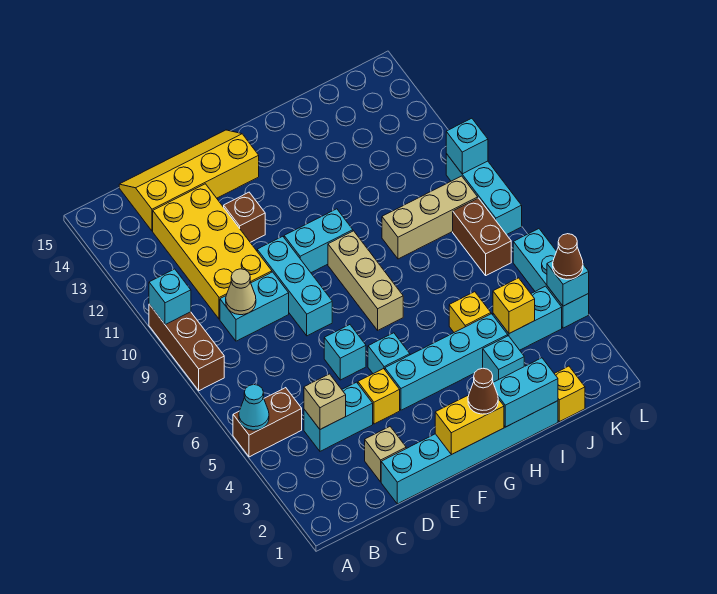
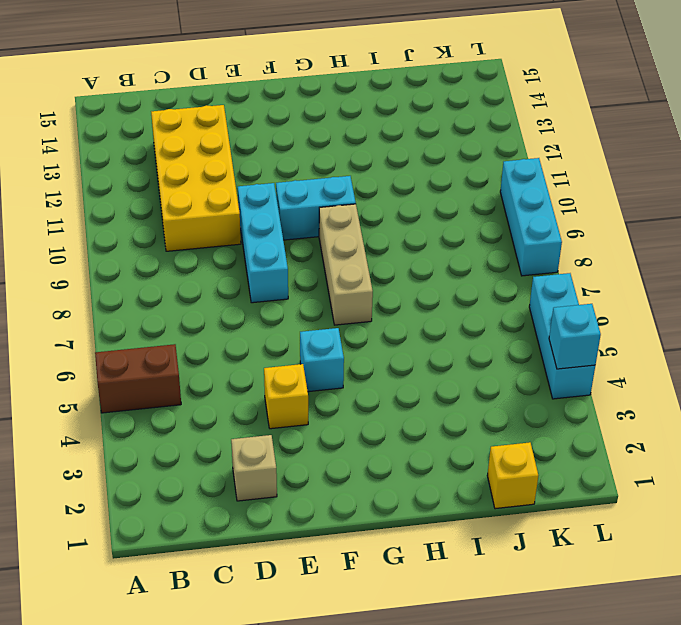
none -> brown 1x3 brick [149,304,224,391]
none -> cyan 1x2 brick [304,382,373,451]
none -> cyan 1x2 brick [220,272,289,341]
none -> yellow 2x4 slope [119,130,259,231]

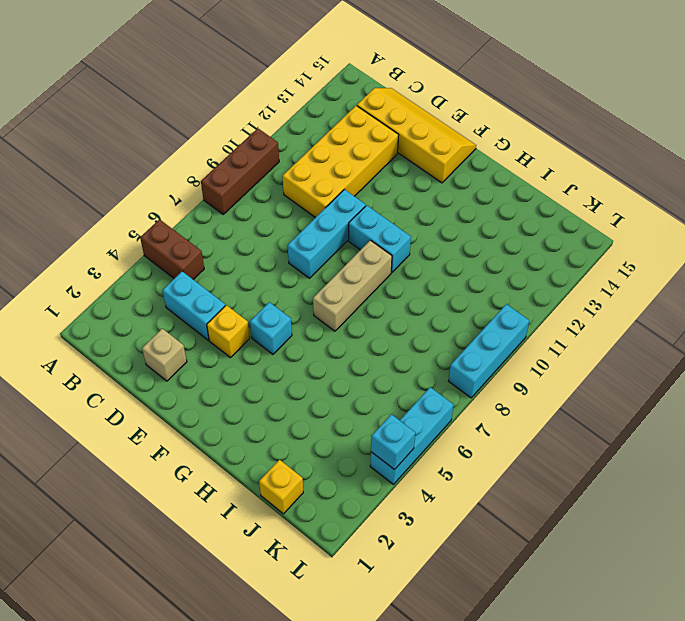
none -> cyan 1x2 brick [220,272,289,341]
none -> cyan 1x6 brick [381,401,558,504]
none -> cyan 1x1 brick [324,325,366,380]
none -> brown 1x1 brick [224,192,265,242]

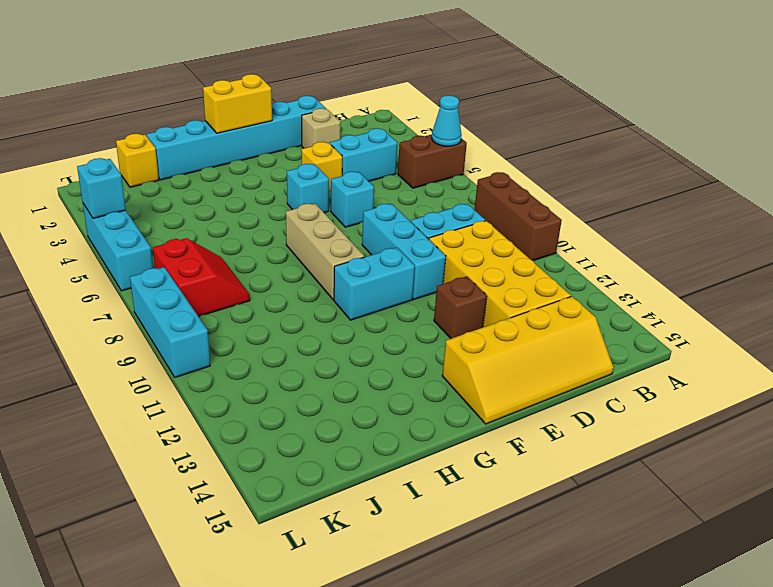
red 2x2 slope [153,238,250,317] -> brown 1x2 brick [453,198,511,275]
none -> cyan 1x4 brick [385,314,508,410]
none -> cyan 1x1 brick [483,336,524,382]
none -> yellow 1x1 brick [449,292,491,332]
none -> tan 1x3 brick [382,176,478,259]

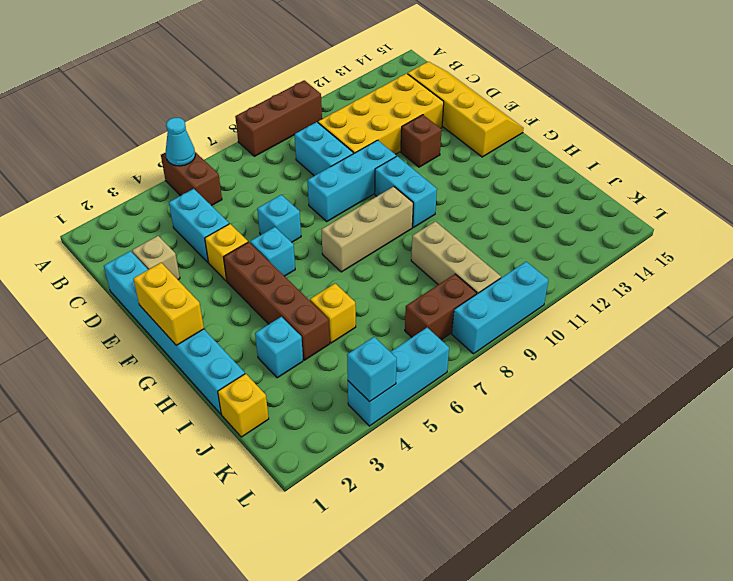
brown 1x4 brick [224,242,330,360] -> cyan 1x4 brick [385,314,508,410]
none -> cyan 1x2 brick [493,286,562,350]
none -> cyan 1x1 brick [149,269,191,325]
none -> tan 1x1 brick [304,374,346,429]
none -> tan 1x1 cone [226,269,256,315]

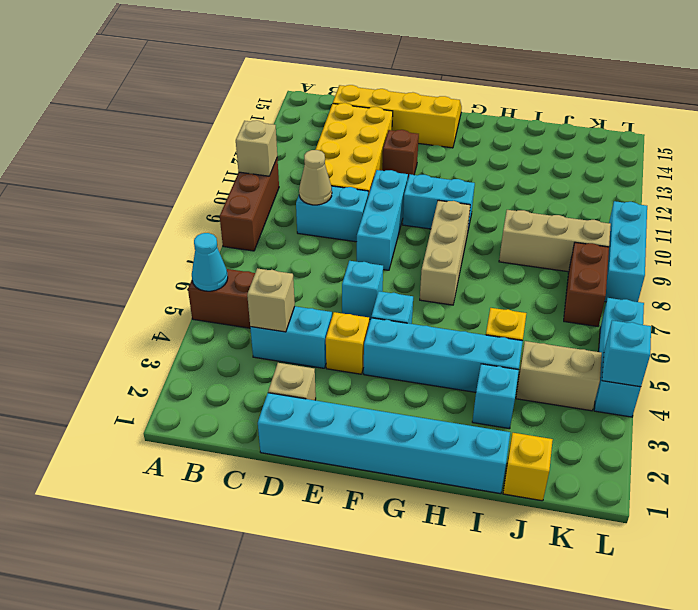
tan 1x1 brick [236,120,277,176] -> cyan 1x1 brick [149,269,191,325]
tan 1x2 brick [516,341,602,411] -> cyan 1x2 brick [493,286,562,350]
none -> yellow 1x2 brick [435,395,504,455]
none -> cyan 1x2 brick [493,358,558,427]
none -> yellow 1x1 brick [493,278,535,333]
none -> cyan 1x1 brick [446,118,488,174]

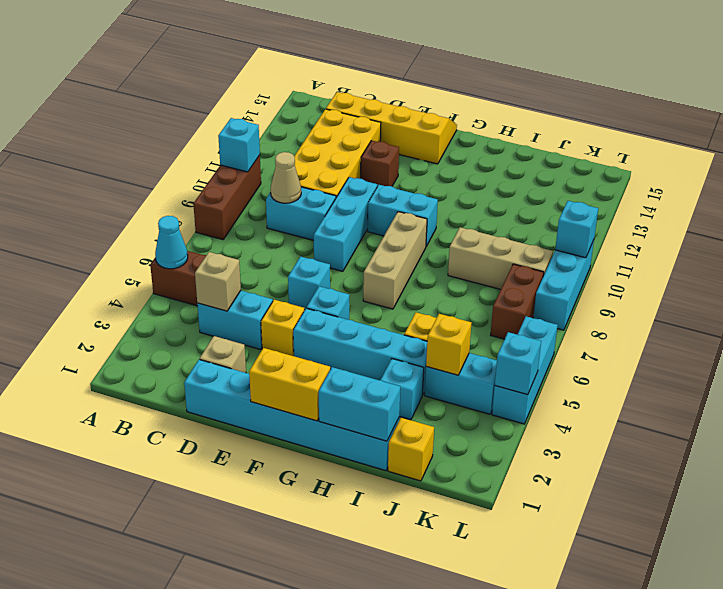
none -> brown 1x1 cone [468,368,498,414]
none -> brown 1x1 cone [553,234,583,279]

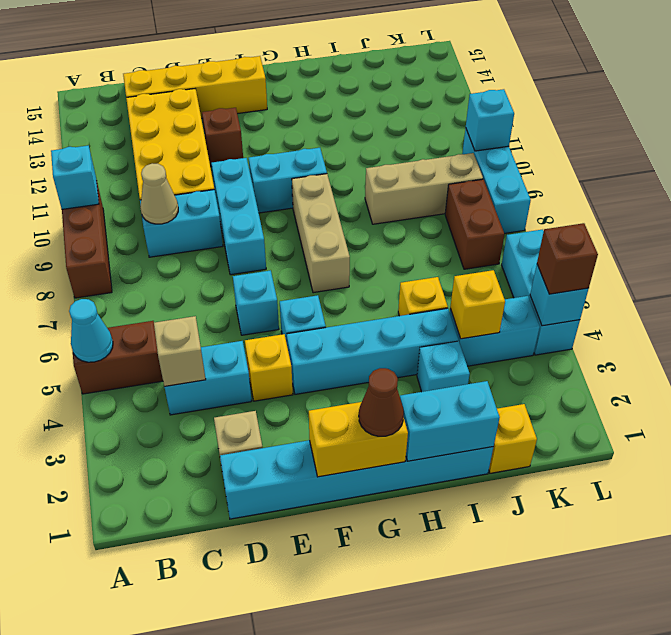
brown 1x1 brick [537,223,598,294] -> brown 1x1 cone [553,234,583,279]

